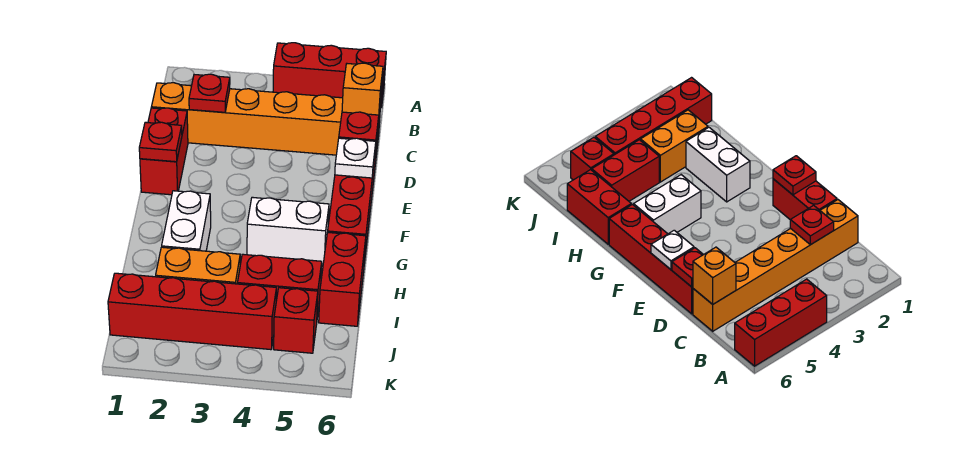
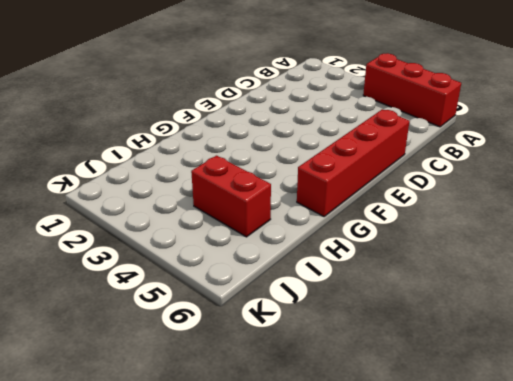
none -> orange 1x6 brick [151,83,381,155]
none -> red 1x2 brick [140,108,188,195]
none -> white 1x2 brick [162,191,211,251]

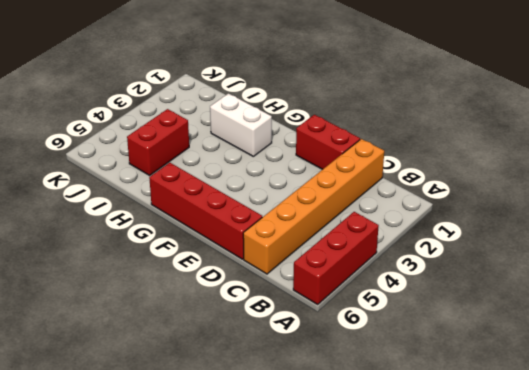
none -> white 1x2 brick [247,197,329,264]
none -> red 1x2 brick [319,232,366,326]
none -> orange 1x2 brick [156,247,240,284]

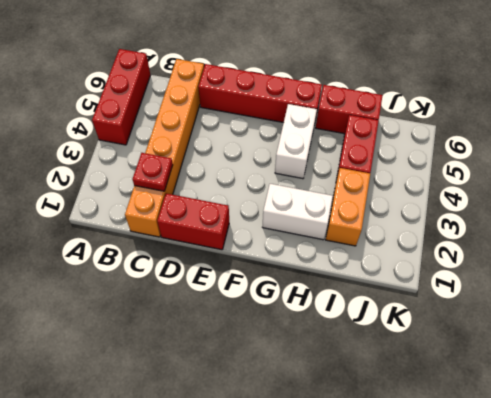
none -> red 1x4 brick [108,273,276,350]
none -> red 1x1 brick [274,288,318,353]
none -> orange 1x1 brick [342,63,383,122]

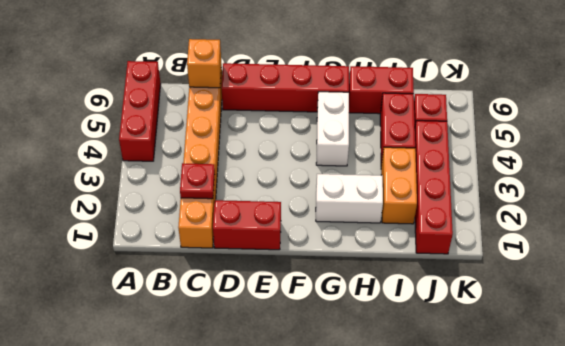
none -> red 1x1 plate [339,112,379,149]
none -> red 1x1 plate [139,122,182,162]
none -> white 1x1 plate [335,138,376,178]

